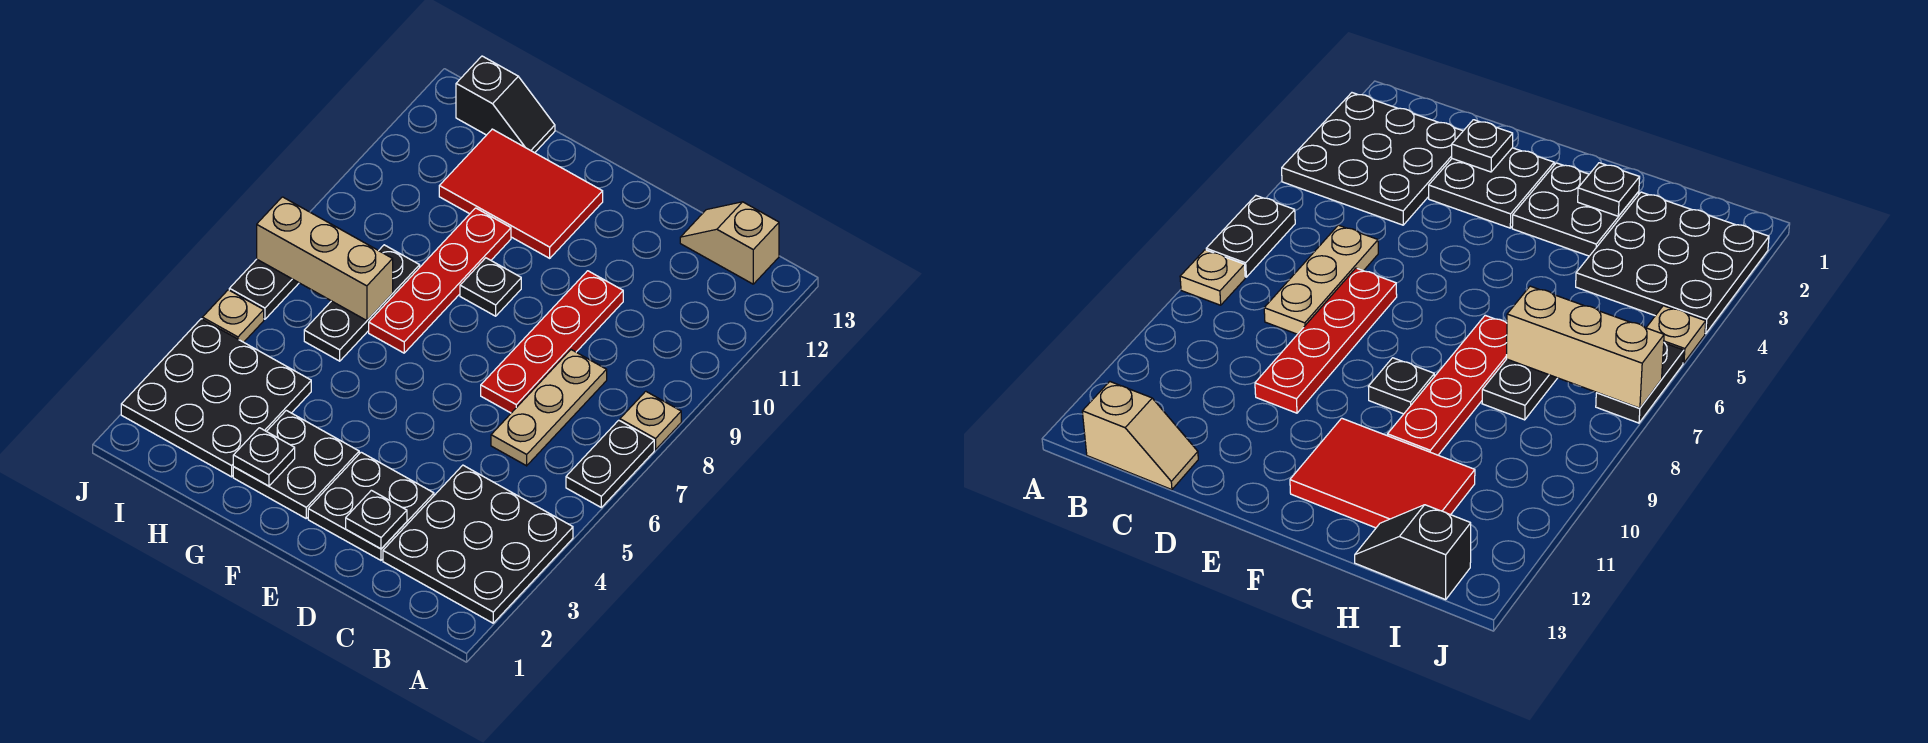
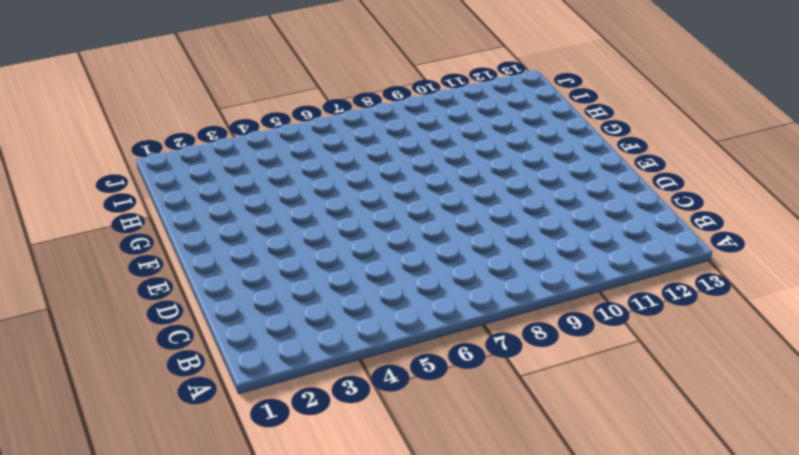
none -> black 3x3 plate [383,465,573,623]
none -> black 1x2 plate [566,420,654,507]
none -> tan 1x1 plate [620,391,681,450]

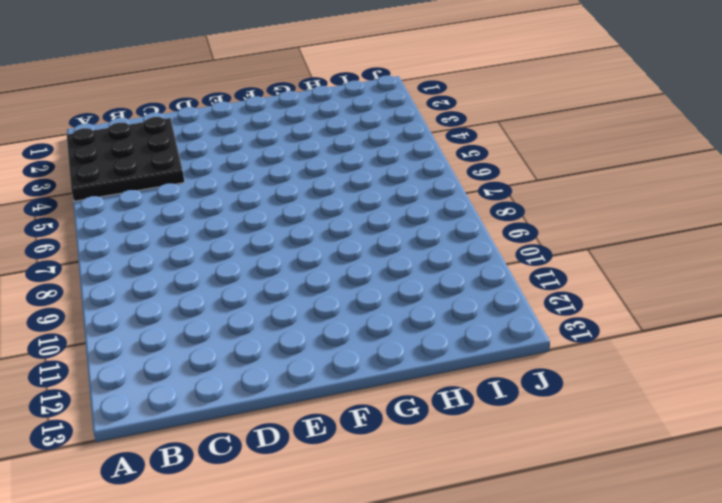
none -> black 1x2 plate [566,420,654,507]
none -> tan 1x1 plate [620,391,681,450]
none -> tan 1x2 slope [680,202,779,284]

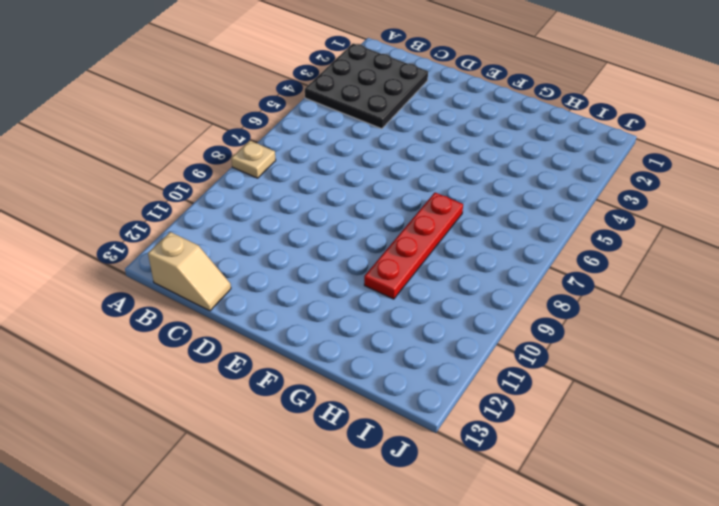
none -> black 1x2 plate [566,420,654,507]
none -> tan 1x3 plate [491,350,607,466]
none -> black 2x2 plate [308,452,434,560]

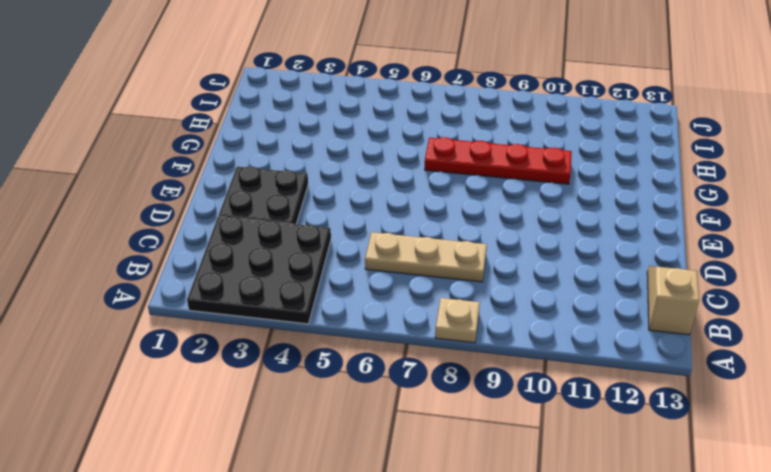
none -> black 1x2 plate [566,420,654,507]
none -> red 1x4 plate [481,271,623,413]
none -> black 2x2 plate [233,410,359,518]

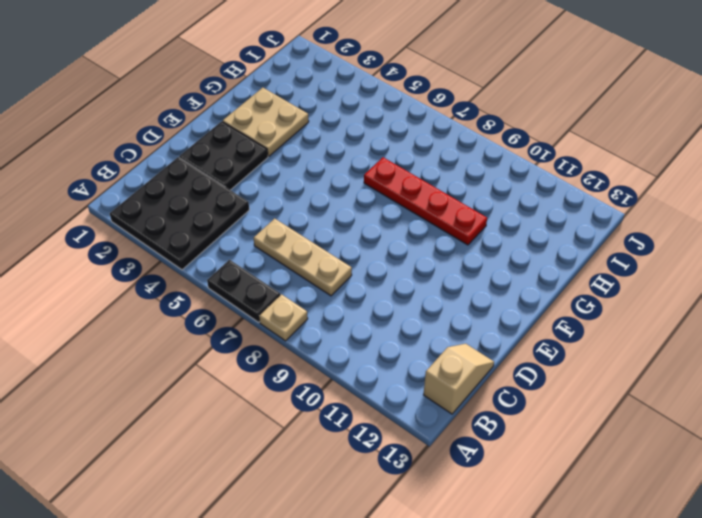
tan 2x2 plate [223,88,309,156] -> black 2x2 plate [233,410,359,518]
none -> red 1x4 plate [481,271,623,413]
none -> black 1x1 plate [460,258,521,316]
none -> red 2x3 tile [439,129,603,258]

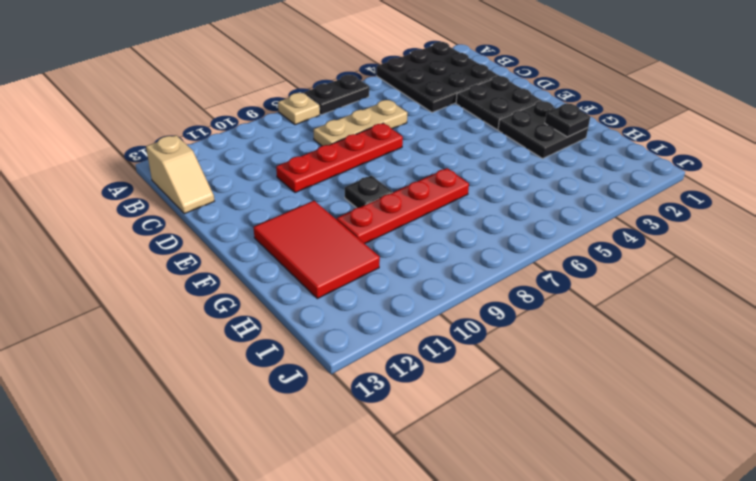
none -> black 3x3 plate [121,319,311,477]
none -> black 1x3 plate [304,245,420,361]
none -> black 1x2 slope [456,56,555,153]

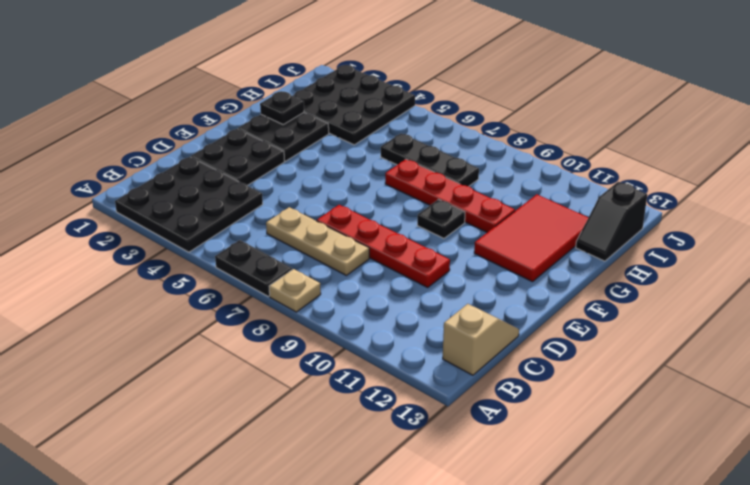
none -> tan 1x1 plate [202,290,264,342]
none -> black 1x2 plate [229,259,299,319]
none -> black 1x1 plate [346,490,407,549]

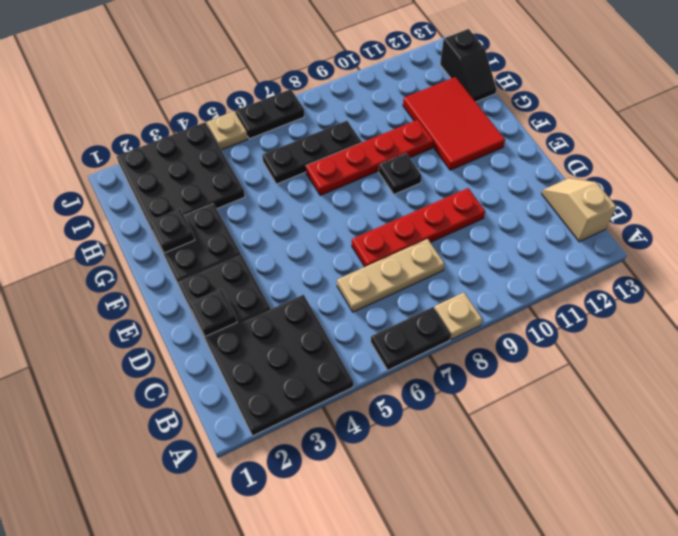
none -> tan 1x3 brick [257,197,393,321]

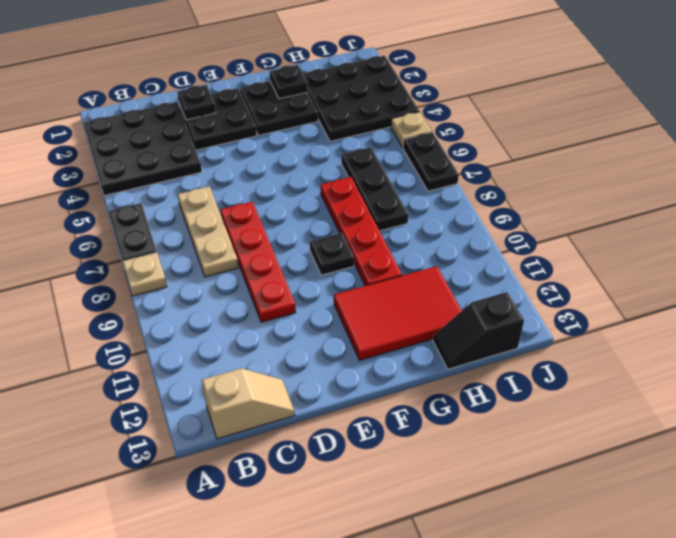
none -> tan 1x3 brick [257,197,393,321]

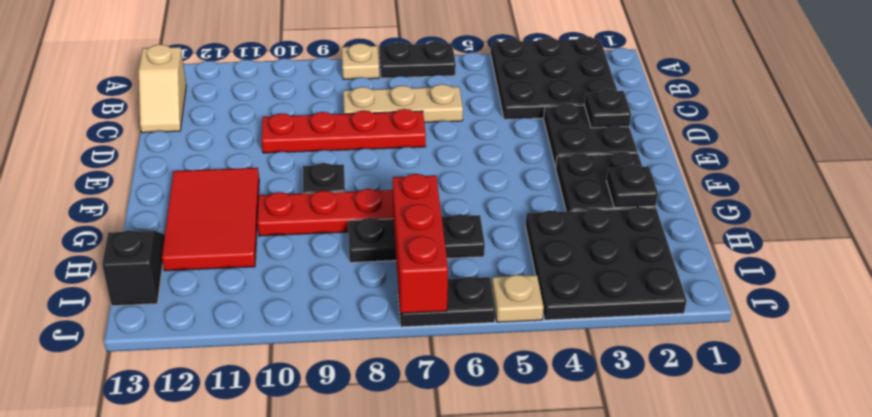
red 1x3 brick [393,174,448,313] -> tan 1x3 brick [257,197,393,321]

